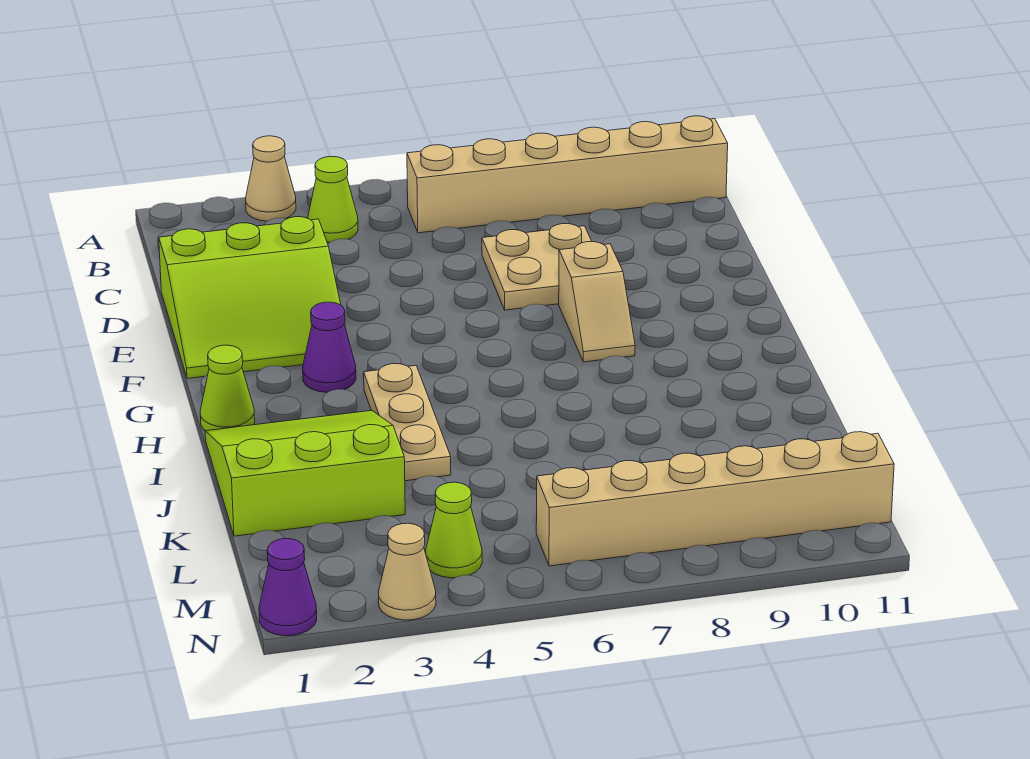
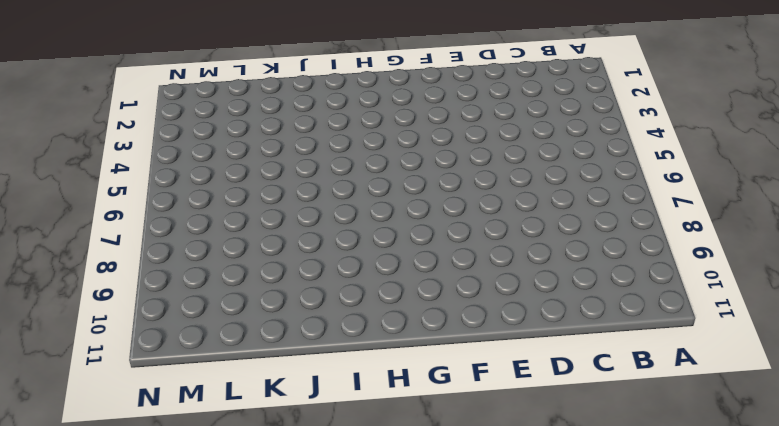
none -> tan 1x1 cone [246,136,296,221]
none -> lime 1x1 cone [308,157,358,242]
none -> tan 1x6 brick [407,116,728,233]

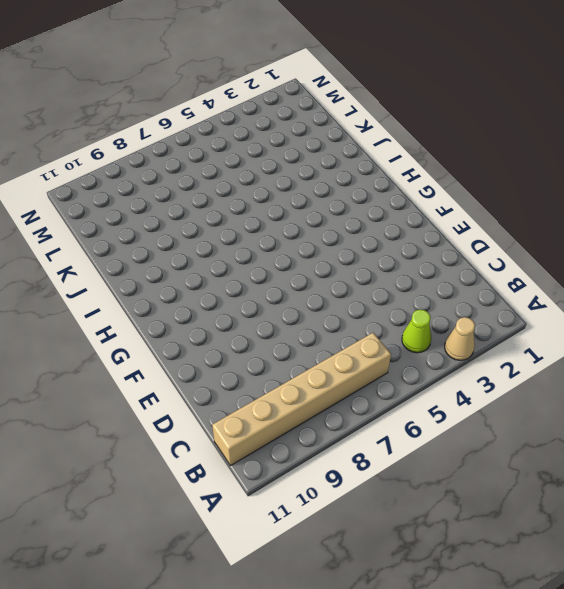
none -> lime 3x3 slope [159,217,345,379]
none -> tan 2x2 plate [482,224,592,310]
none -> tan 1x2 slope [559,242,635,362]

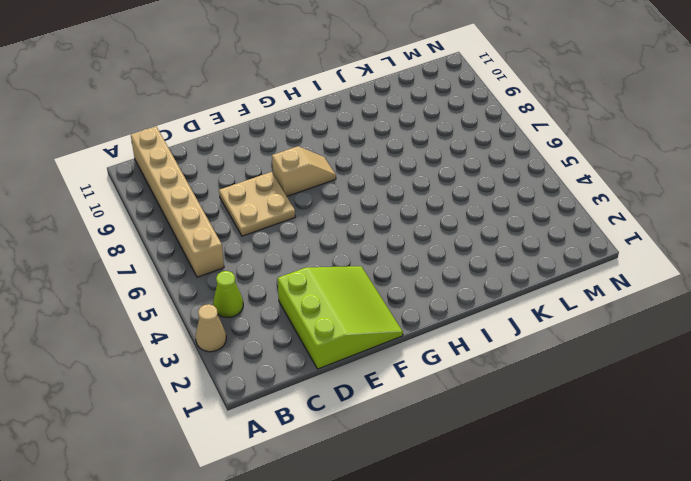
none -> purple 1x1 cone [303,302,356,392]
none -> lime 1x1 cone [200,345,255,431]
none -> tan 1x3 plate [364,364,451,481]

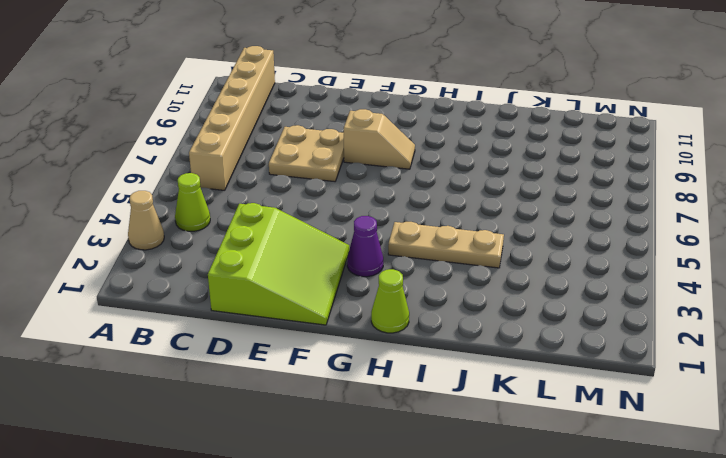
none -> lime 3x3 slope [205,410,405,536]
none -> lime 1x1 cone [426,482,482,578]
none -> tan 1x6 brick [536,432,894,566]

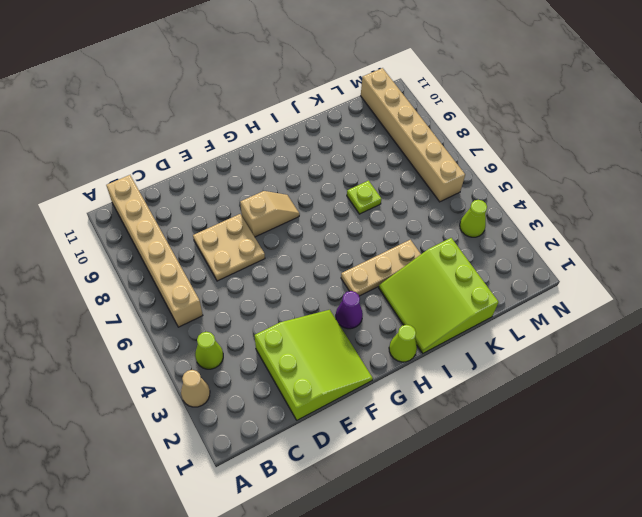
lime 1x1 plate [347,181,381,214] -> none
none -> purple 1x1 cone [259,539,317,636]
none -> tan 1x1 cone [379,523,436,620]

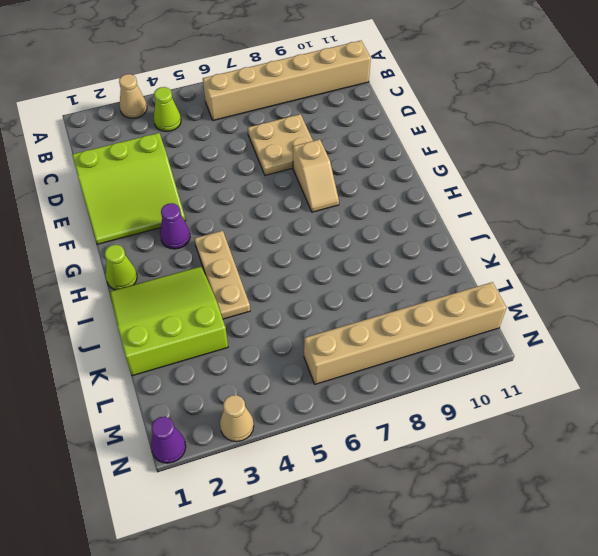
none -> lime 1x1 cone [426,482,482,578]

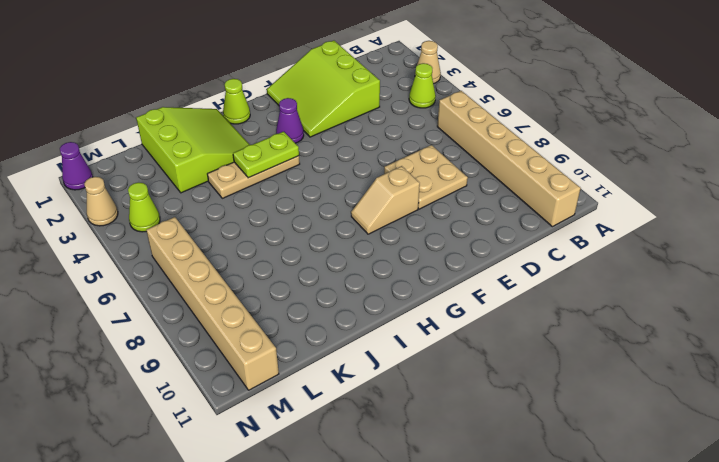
lime 1x2 plate [233,132,299,178] -> none

